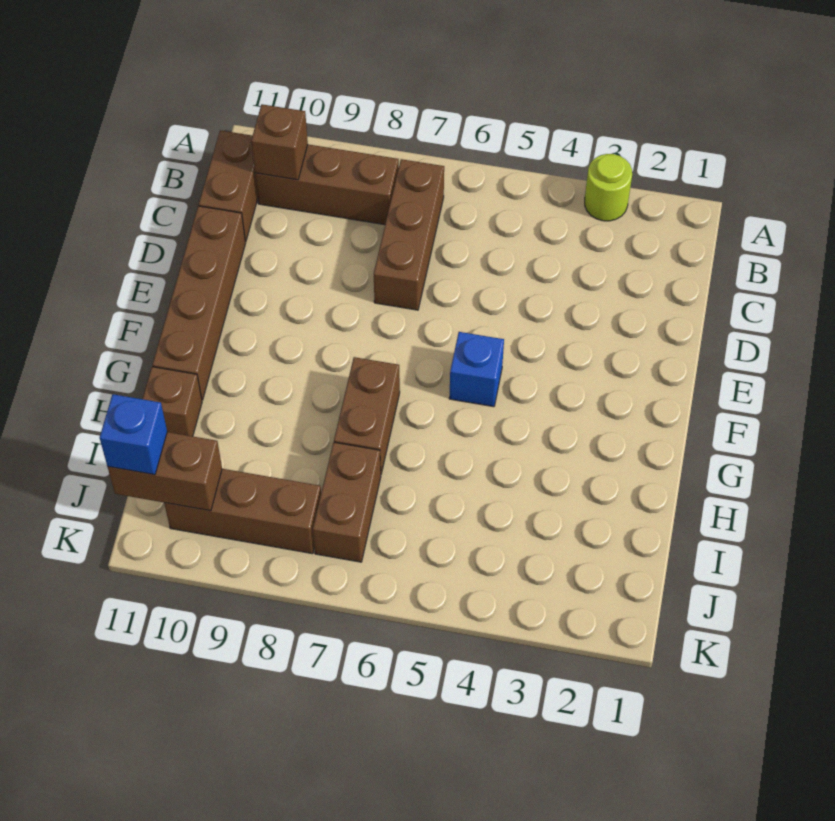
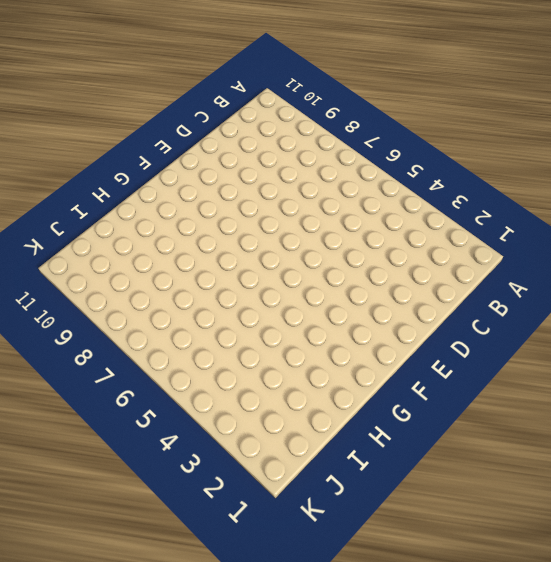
none -> lime 1x1 round brick [585,154,632,221]
none -> brown 1x3 brick [374,159,444,310]
none -> brown 1x3 brick [255,144,399,225]

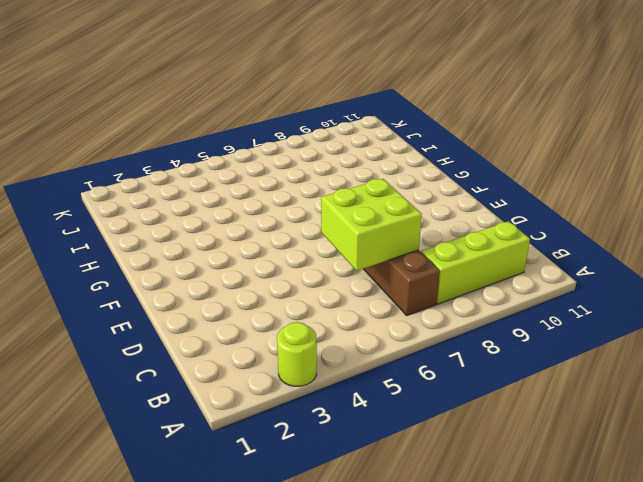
lime 1x3 brick [421,221,530,304] -> brown 1x3 brick [255,144,399,225]
lime 2x2 brick [321,179,422,271] -> none
none -> brown 1x2 brick [199,130,258,242]
none -> brown 1x4 brick [152,206,246,400]
none -> blue 1x1 brick [449,332,504,407]

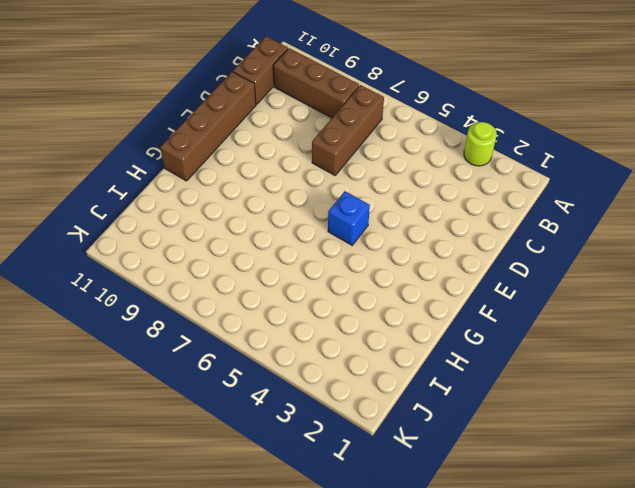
none -> brown 1x2 brick [334,357,400,474]
none -> brown 1x1 brick [143,367,202,436]
none -> brown 1x2 brick [313,442,381,562]

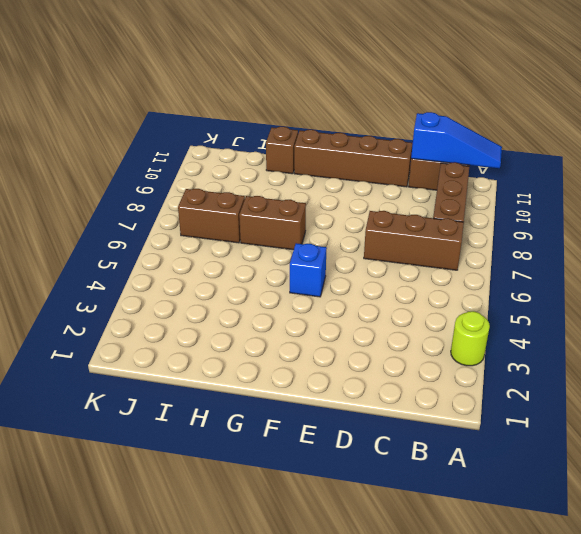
blue 1x3 slope [411,112,502,168] -> none
none -> brown 1x3 brick [164,469,321,554]
none -> brown 1x1 brick [251,104,308,180]
none -> brown 1x2 brick [108,432,222,511]

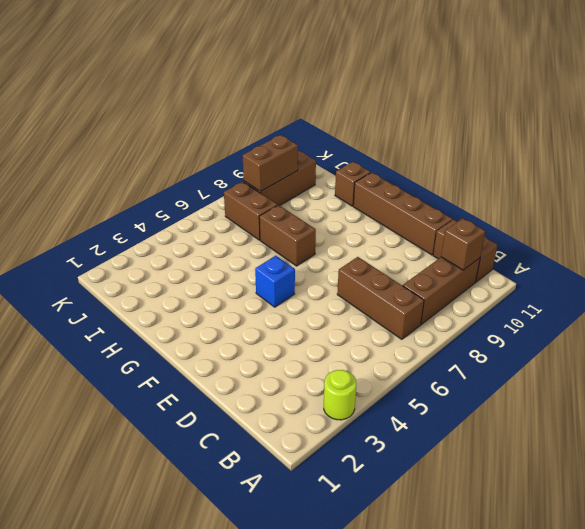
brown 1x2 brick [242,135,298,192] -> brown 1x2 brick moved to [108,432,222,511]
none -> blue 1x1 brick [100,394,167,475]

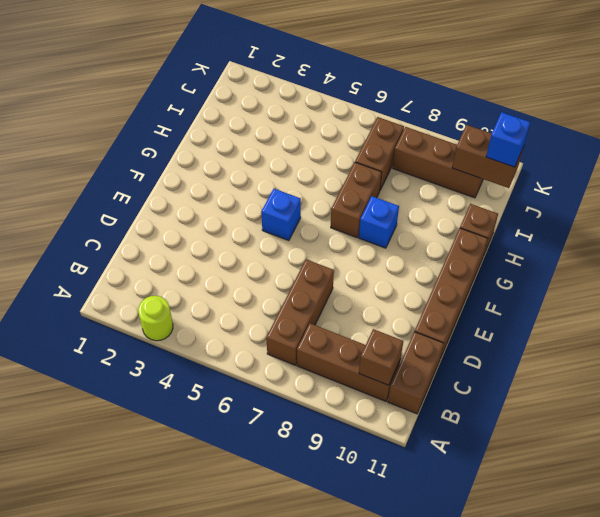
blue 1x1 brick [359,196,399,248] -> none

